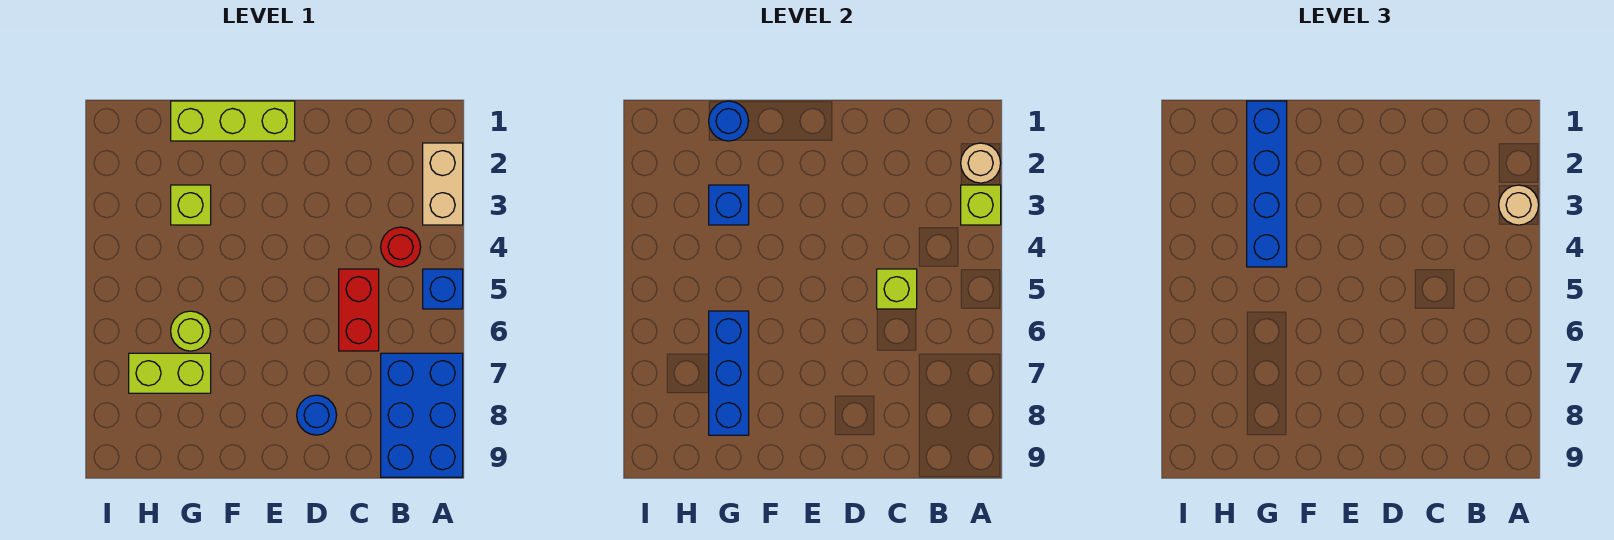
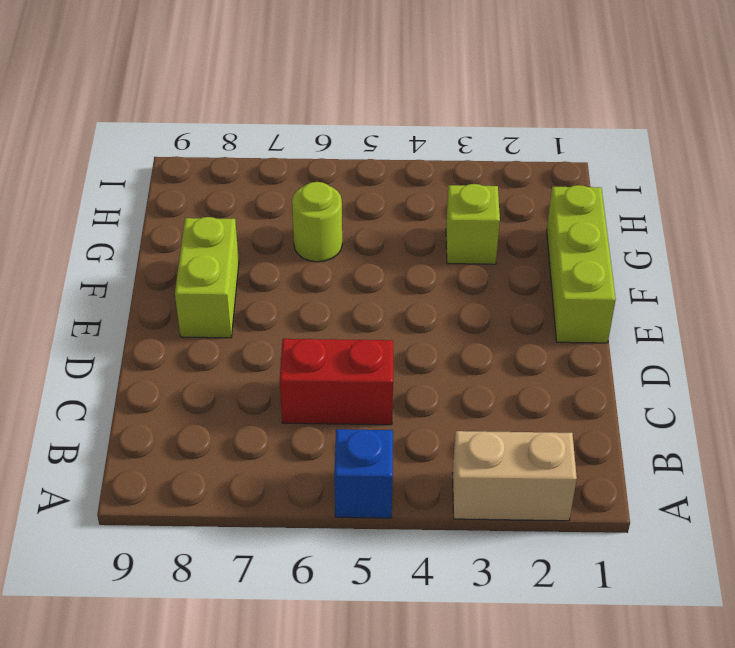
lime 1x2 brick [175,217,239,338] -> lime 1x2 brick moved to [129,353,211,393]
none -> blue 2x3 brick [381,353,463,477]
none -> red 1x1 round brick [381,227,421,267]
none -> blue 1x1 round brick [297,395,337,435]

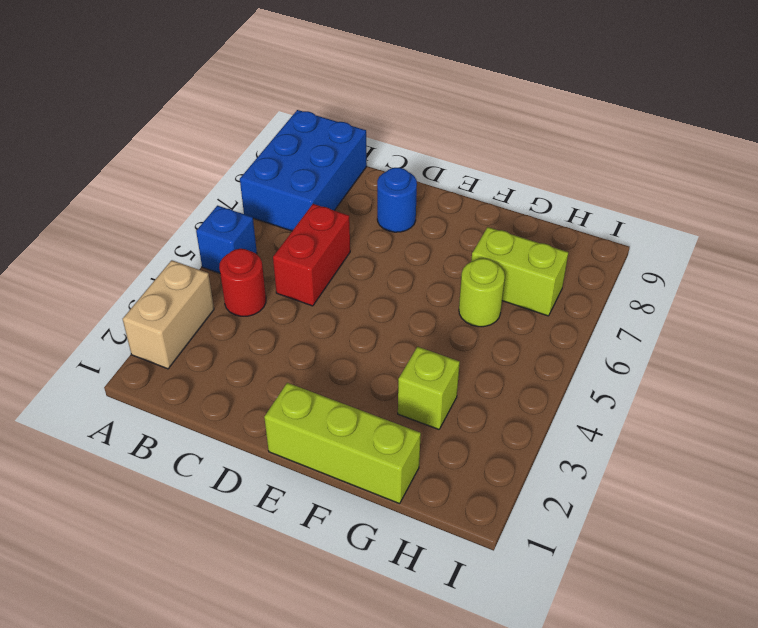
none -> tan 1x1 round brick [961,143,1001,183]
none -> lime 1x1 brick [961,185,1001,225]
none -> lime 1x1 brick [877,269,917,309]

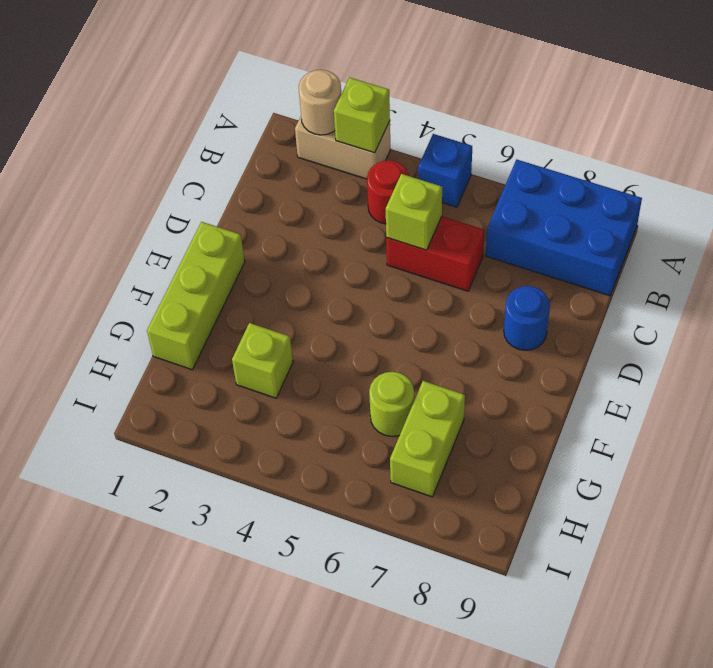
none -> blue 1x1 round brick [709,101,748,141]
none -> blue 1x1 brick [709,185,749,225]
none -> blue 1x3 brick [709,311,749,435]

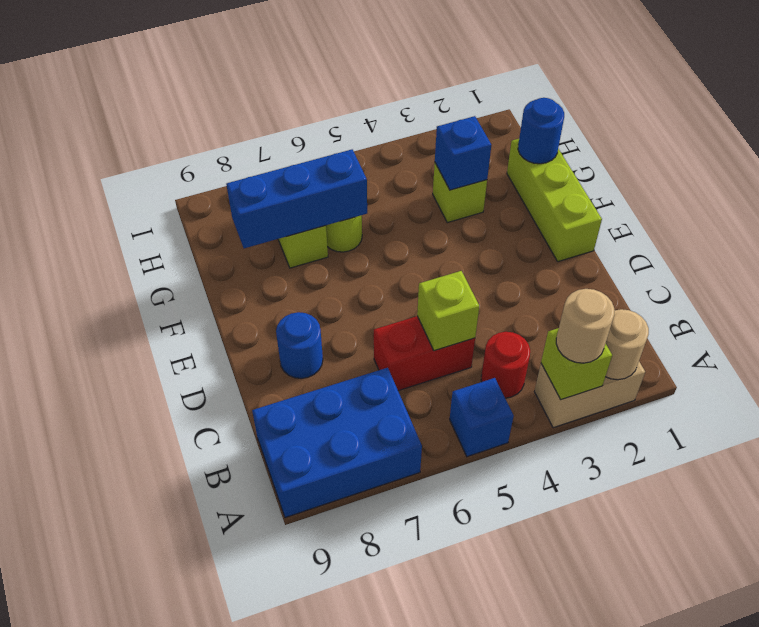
none -> blue 1x4 brick [1247,101,1287,267]

